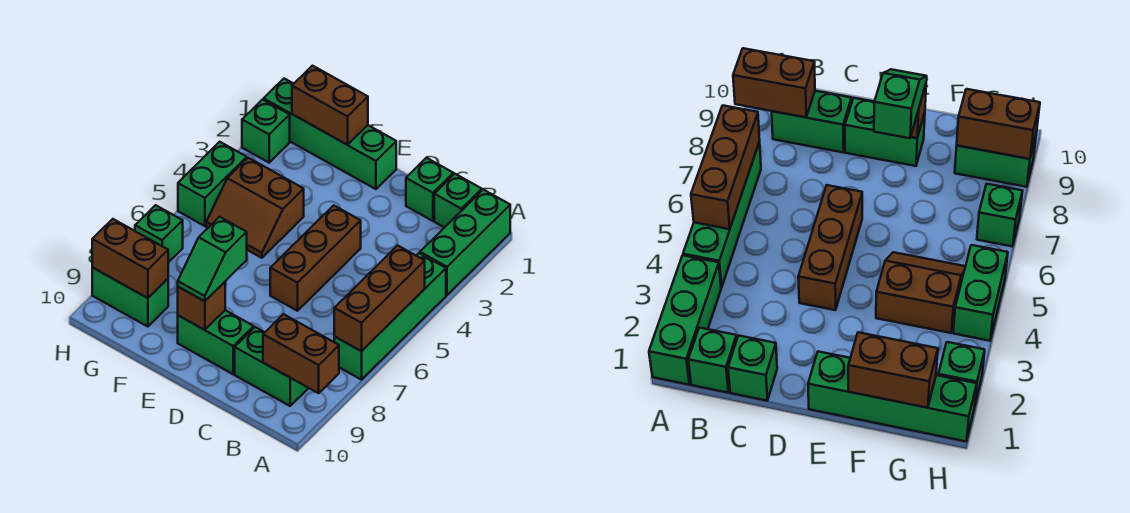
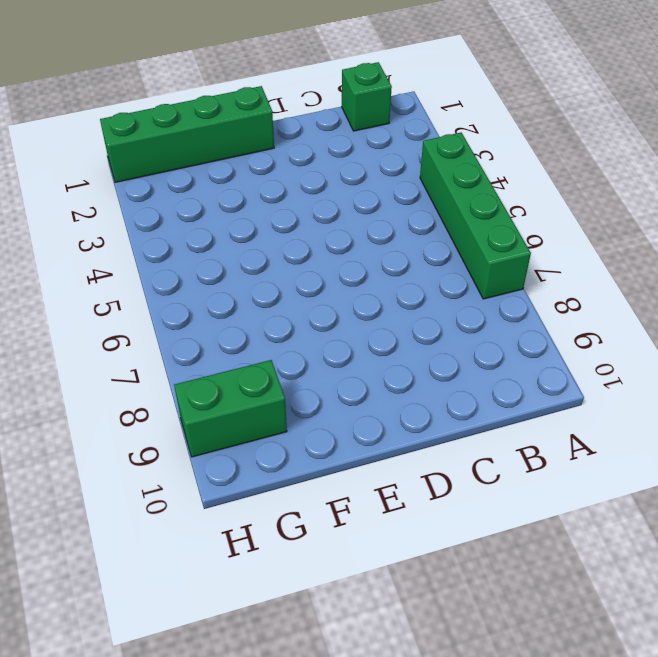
none -> green 1x3 brick [420,190,510,295]
none -> green 1x2 brick [235,327,308,406]
none -> green 1x1 brick [406,158,453,221]

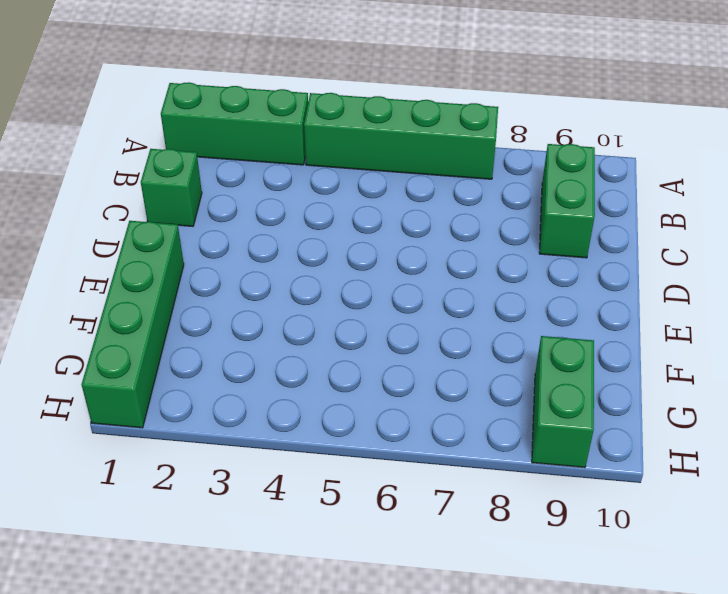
none -> green 1x1 brick [434,174,482,228]
none -> brown 1x3 brick [270,205,361,311]
none -> green 1x2 brick [178,310,254,374]

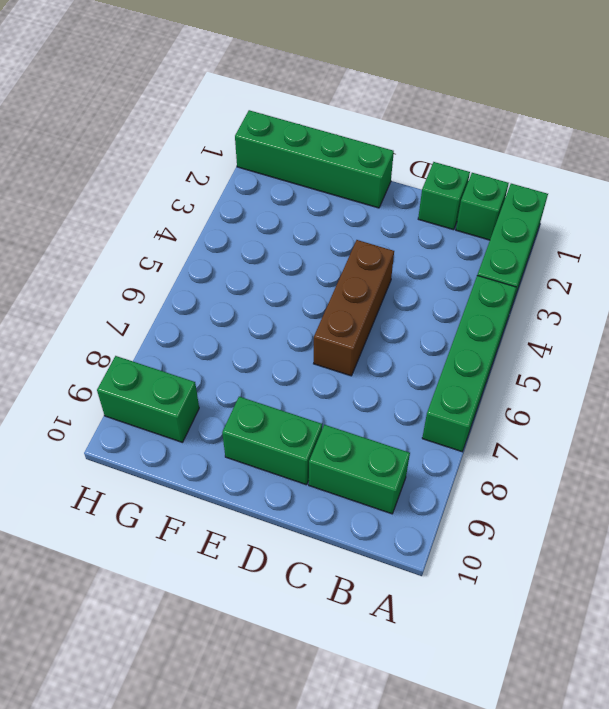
none -> brown 2x2 slope [206,158,304,258]
none -> green 1x1 brick [242,100,290,163]
none -> green 1x2 brick [178,142,247,226]

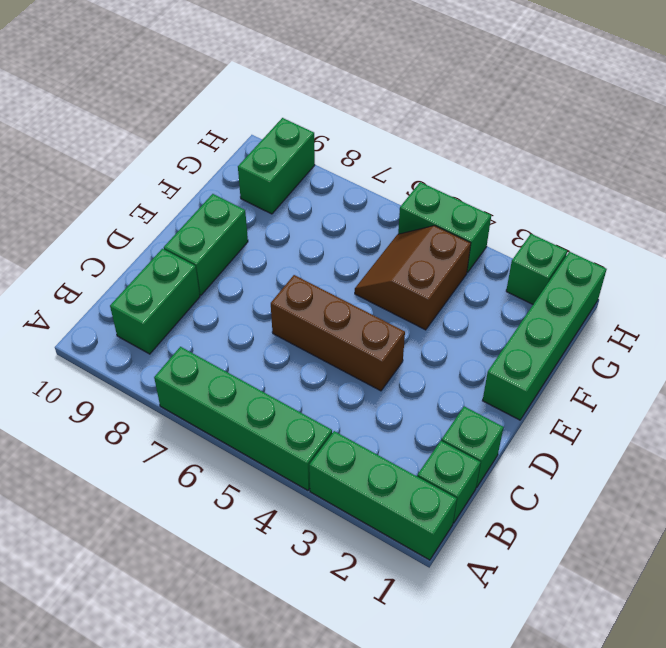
none -> green 1x1 brick [135,205,183,262]
none -> brown 1x3 brick [334,245,425,351]
none -> brown 1x2 brick [263,314,339,393]

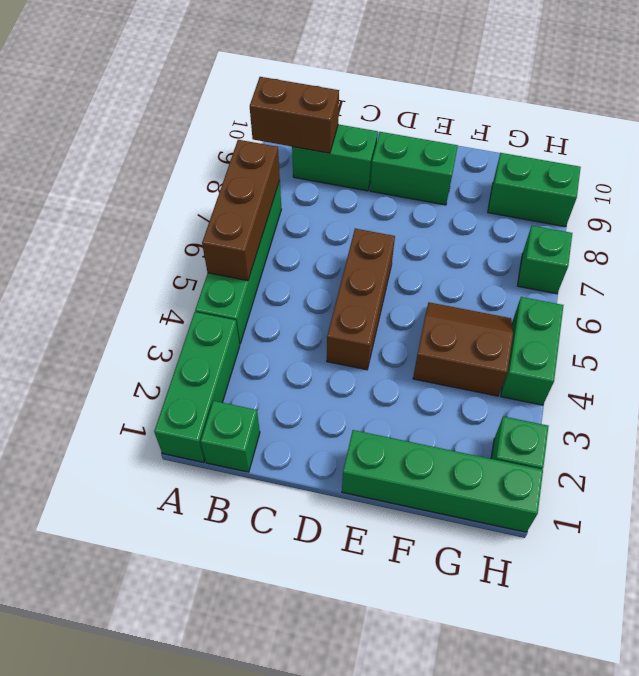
none -> green 1x1 brick [406,158,453,221]
none -> brown 1x1 brick [178,282,225,330]
none -> brown 1x2 brick [292,66,368,145]

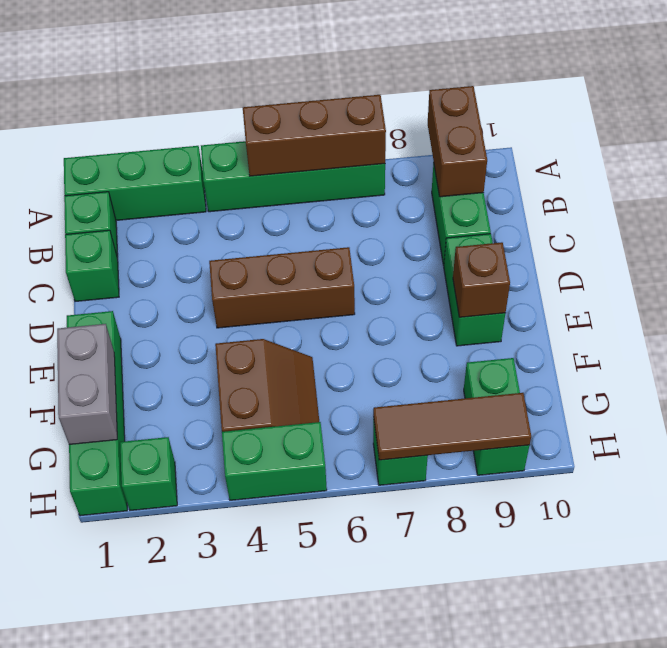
grey 1x2 brick [57,324,117,444] -> brown 1x2 brick [292,66,368,145]
brown 1x3 tile [373,393,531,460] -> brown 1x2 brick [92,219,168,298]
none -> green 1x2 slope [178,217,247,301]

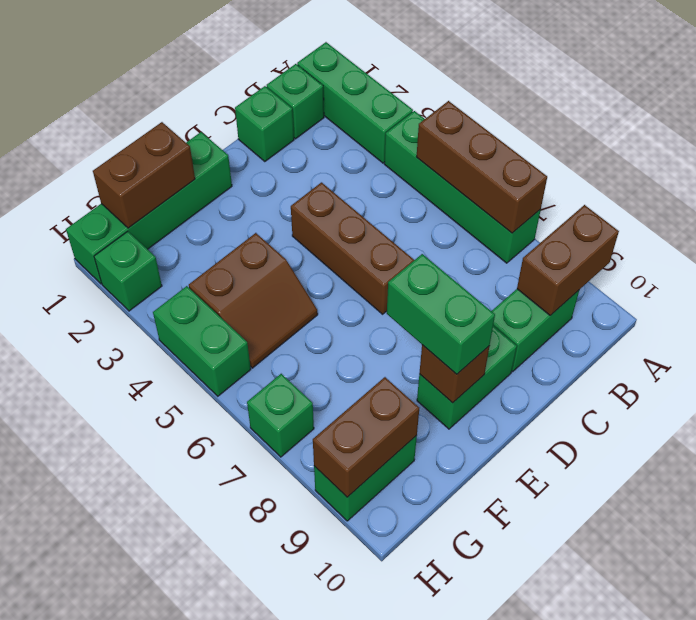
green 1x2 brick [387,254,495,374] -> green 1x2 slope [178,217,247,301]

